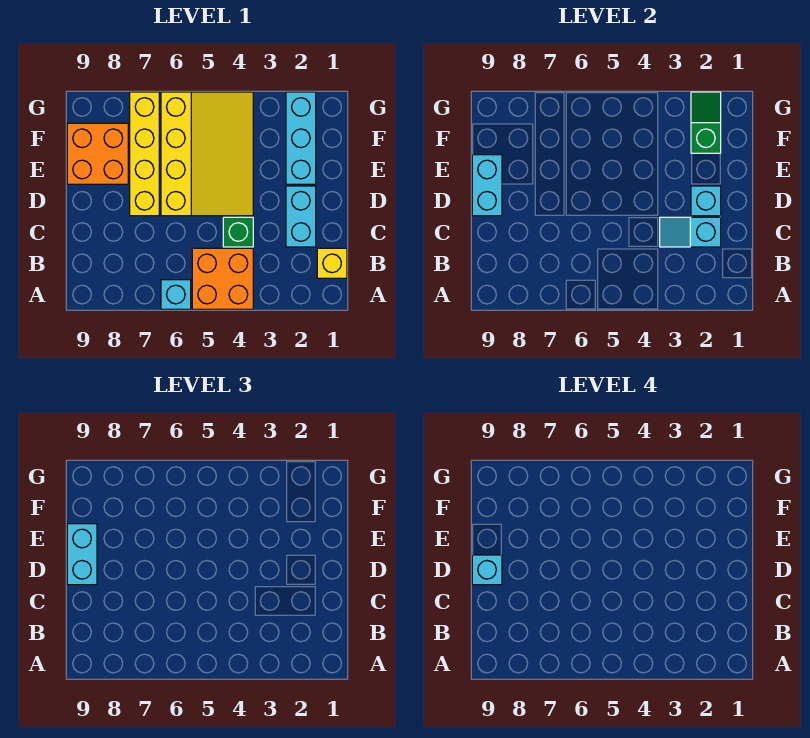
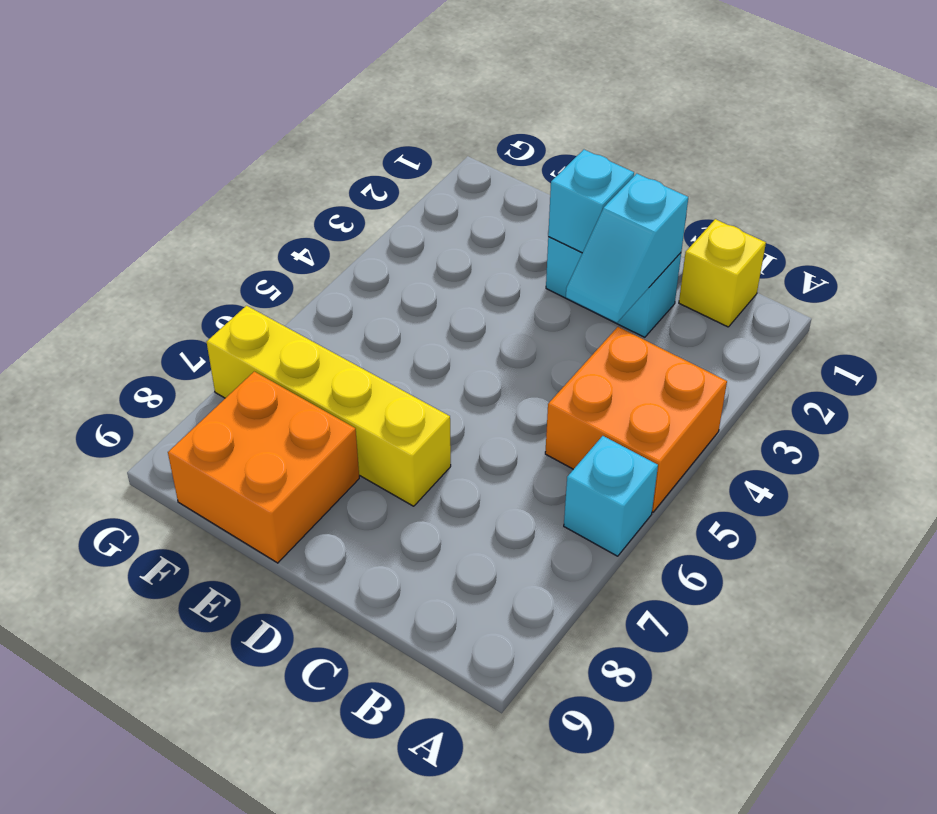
none -> green 1x1 brick [223,217,253,247]
none -> yellow 3x4 slope [161,92,253,216]
none -> cyan 1x3 brick [286,92,316,184]

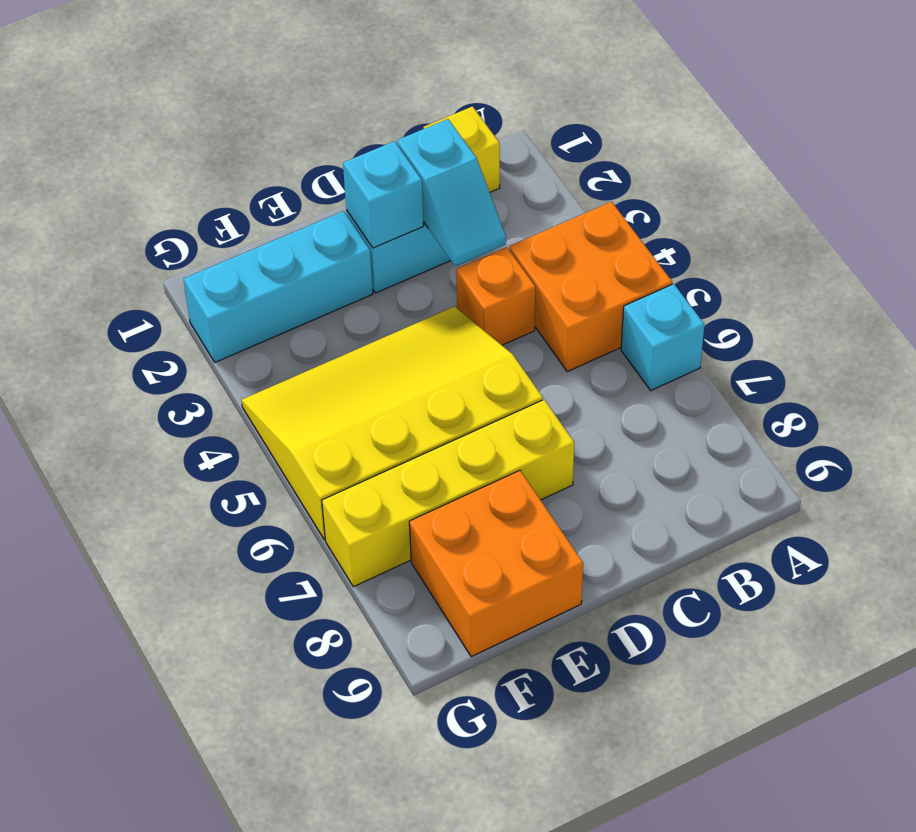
orange 1x1 brick [456,247,536,345] -> green 1x1 brick [223,217,253,247]
none -> cyan 1x2 brick [472,155,502,216]
none -> green 1x2 slope [691,92,721,153]
none -> cyan 1x2 brick [67,524,97,585]

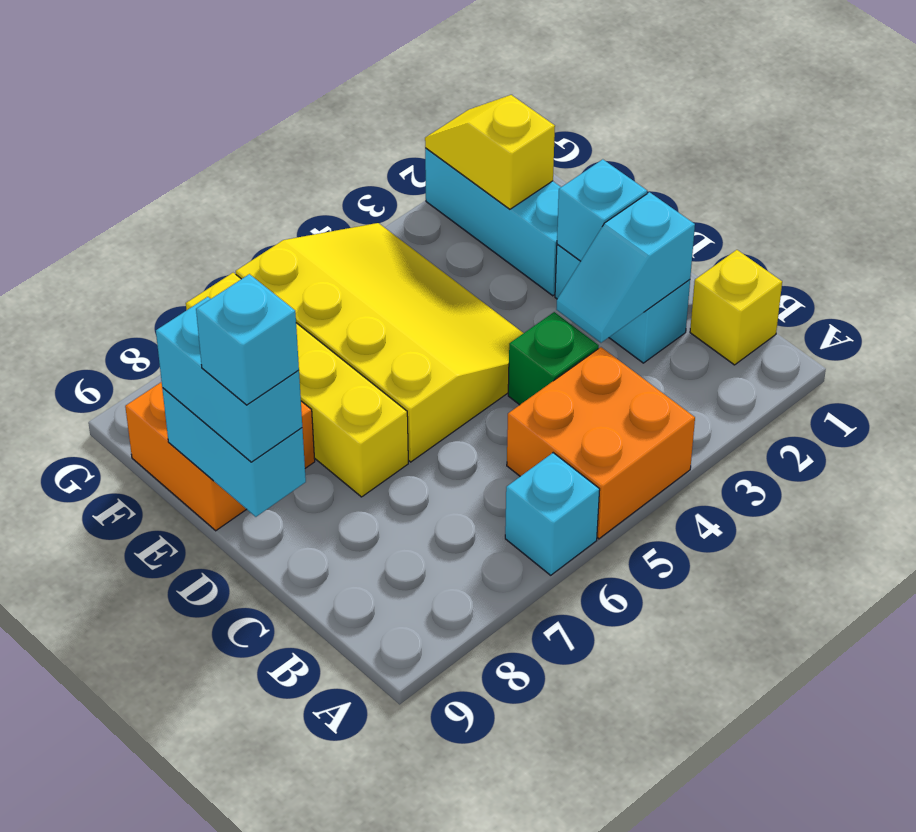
yellow 1x2 slope [425,95,555,209] -> green 1x2 slope [691,92,721,153]

